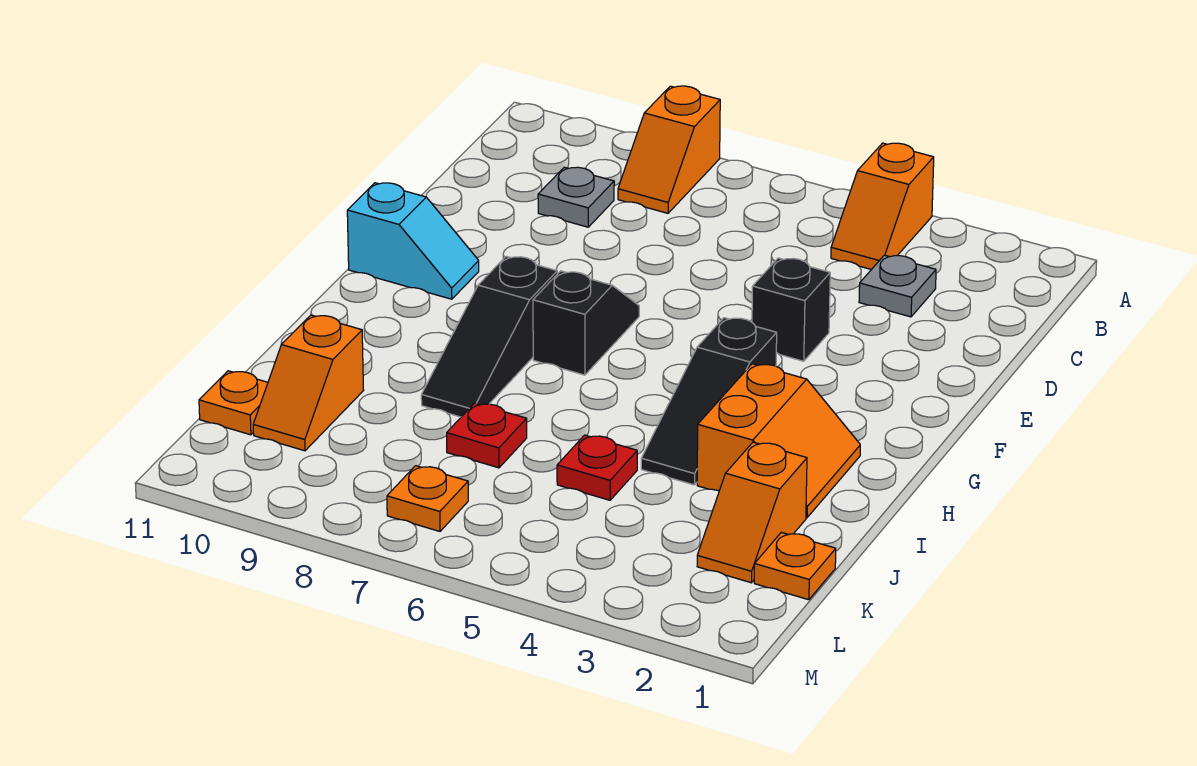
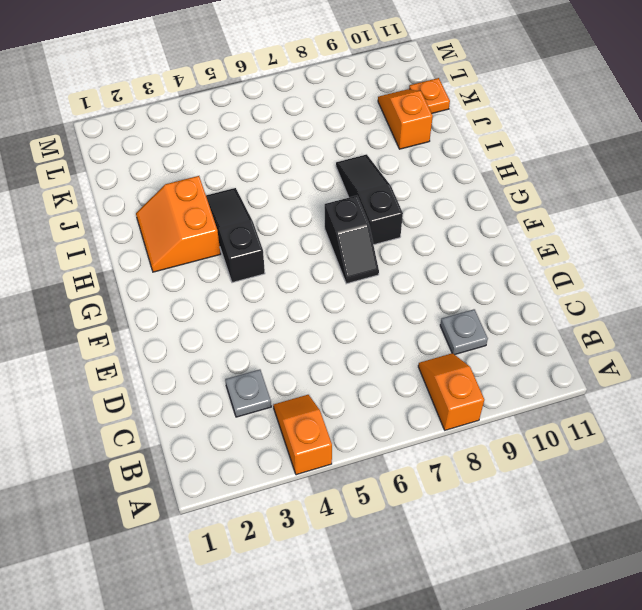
none -> black 1x1 brick [752,258,830,361]
none -> cyan 1x2 slope [347,183,479,299]
none -> orange 1x2 slope [697,442,807,583]

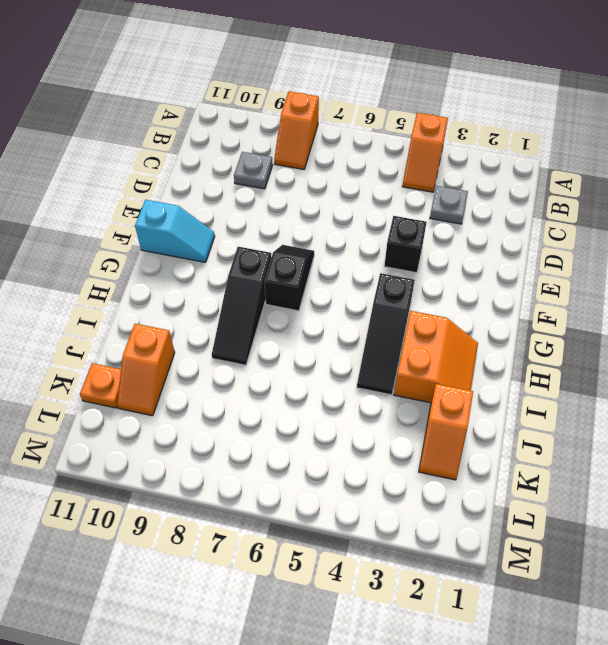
none -> red 1x1 plate [557,435,637,500]
none -> red 1x1 plate [447,403,527,468]
none -> orange 1x1 plate [754,532,836,600]

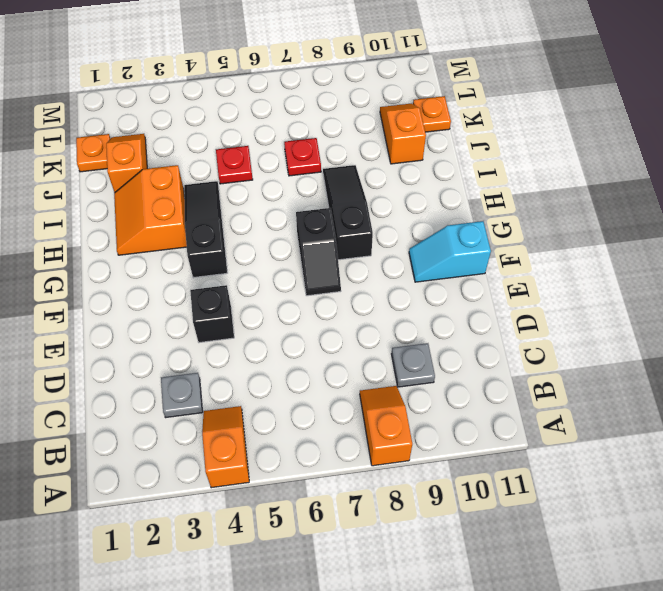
none -> orange 1x1 plate [387,466,468,531]

